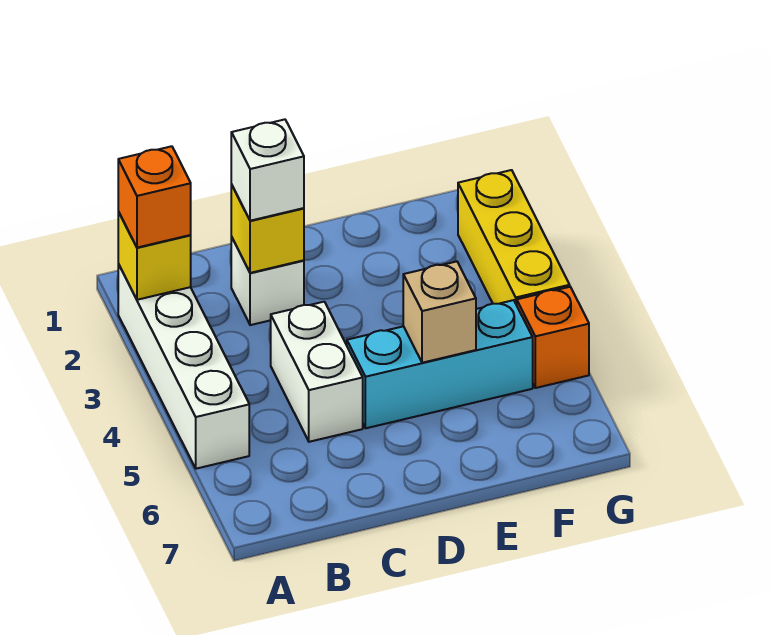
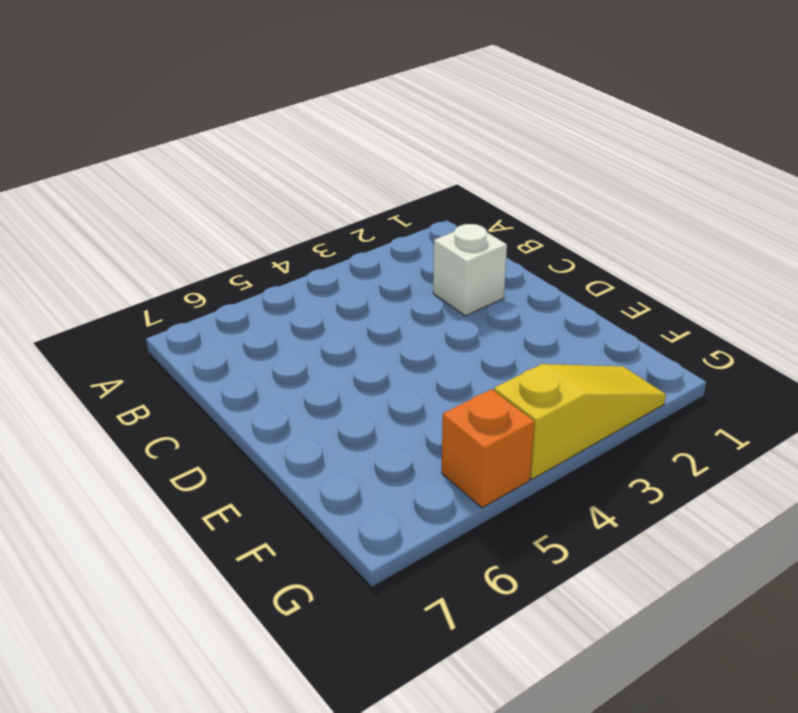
yellow 1x3 slope [494,364,666,479] -> yellow 1x3 brick [458,170,570,305]
none -> white 1x4 brick [118,264,249,469]
none -> white 1x2 brick [271,302,363,442]

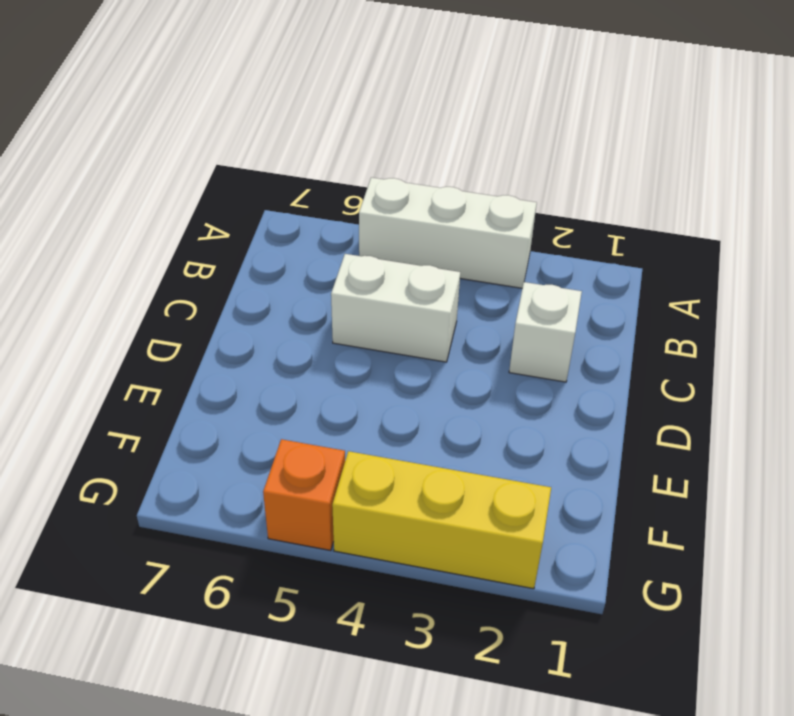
white 1x3 brick [359,177,537,288] -> white 1x4 brick [118,264,249,469]
none -> cyan 1x3 brick [347,300,533,428]
none -> yellow 1x1 brick [118,211,191,300]

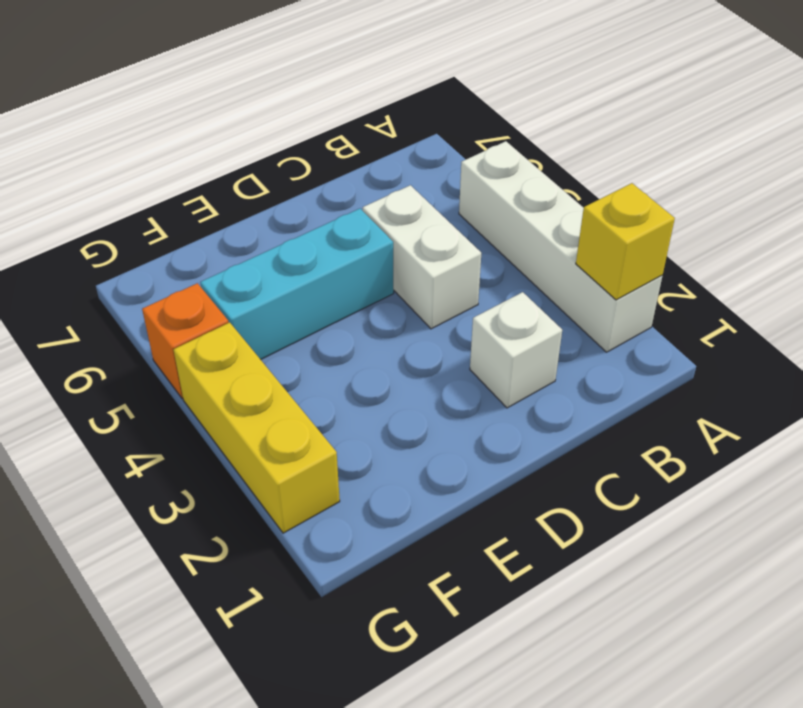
none -> yellow 1x1 brick [231,185,304,273]
none -> tan 1x1 brick [403,262,476,363]

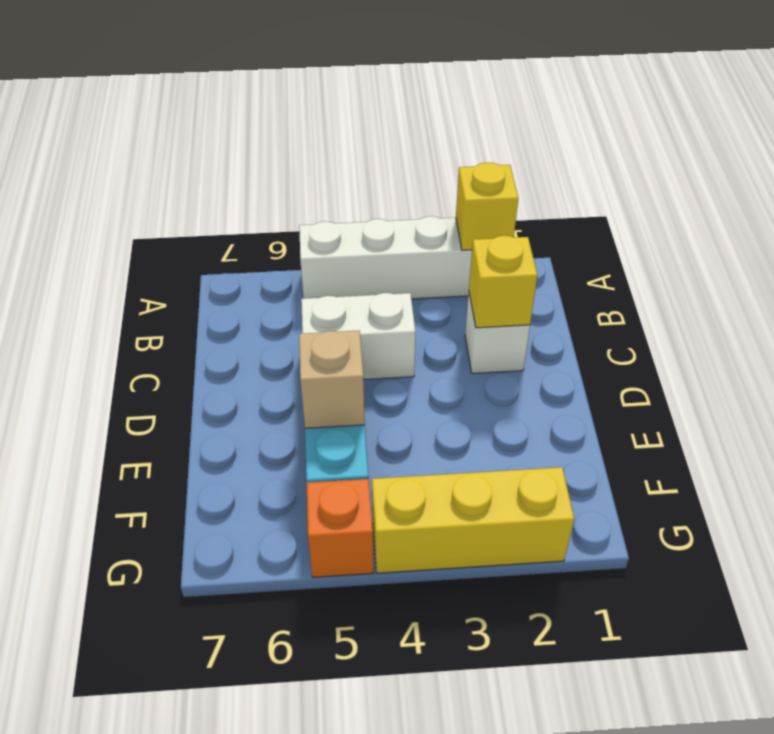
none -> orange 1x1 brick [118,146,191,248]
none -> white 1x1 brick [231,119,304,221]

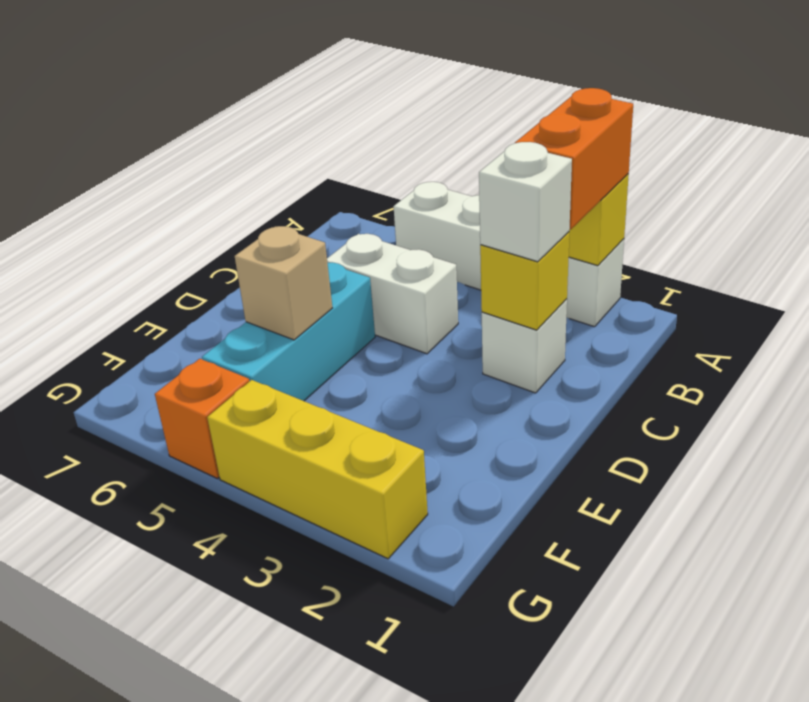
orange 1x2 brick [515,88,633,230] -> orange 1x1 brick [118,146,191,248]

